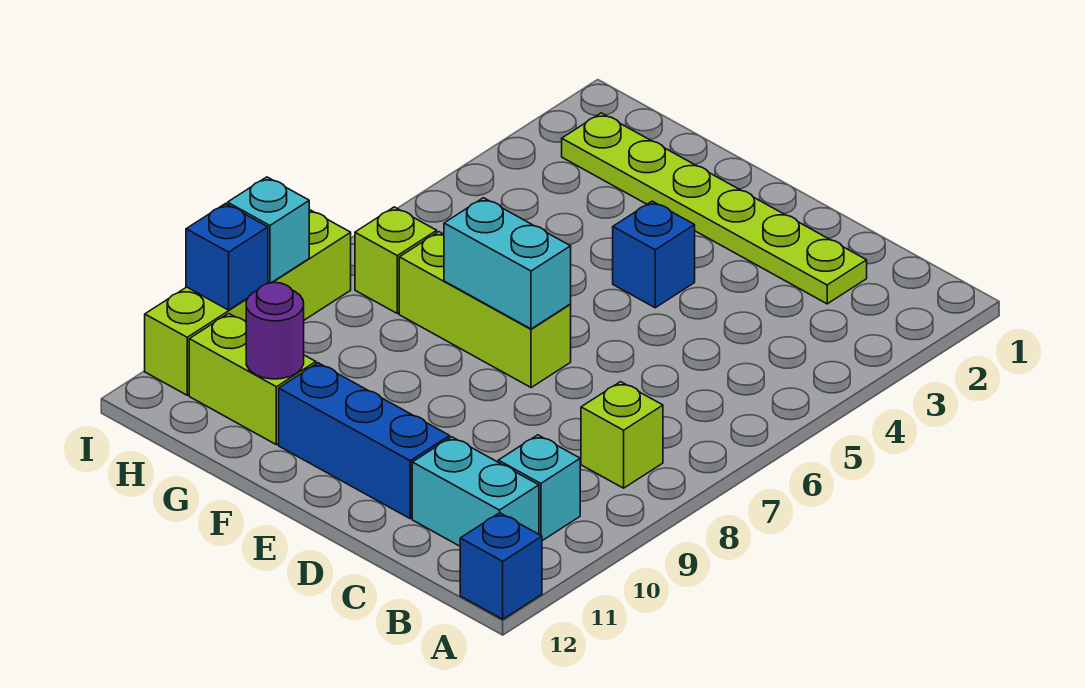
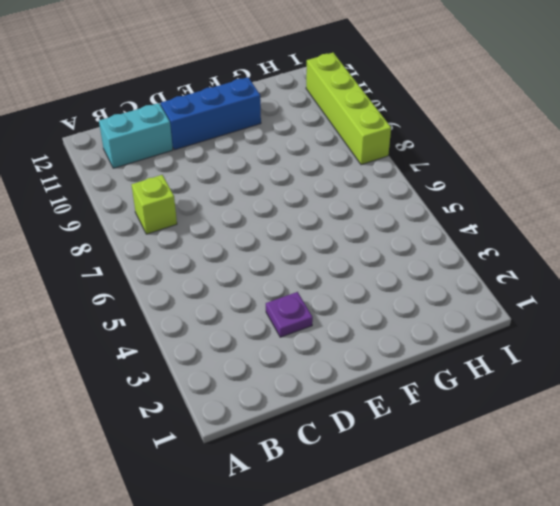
purple 1x1 plate [266,292,313,337] -> none
none -> blue 1x1 brick [460,513,542,619]
none -> cyan 1x1 brick [498,435,580,541]
none -> lime 1x6 plate [562,113,867,304]

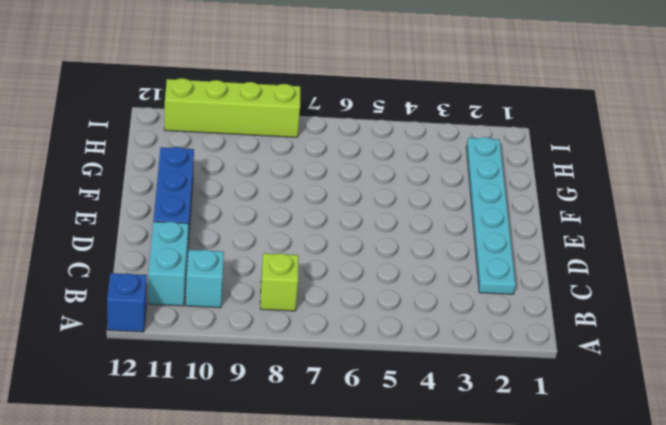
cyan 1x6 plate [466,137,516,294] -> lime 1x6 plate [562,113,867,304]
none -> blue 1x1 brick [613,201,695,308]
none -> lime 1x3 brick [399,232,571,388]
none -> lime 1x2 brick [189,314,316,445]

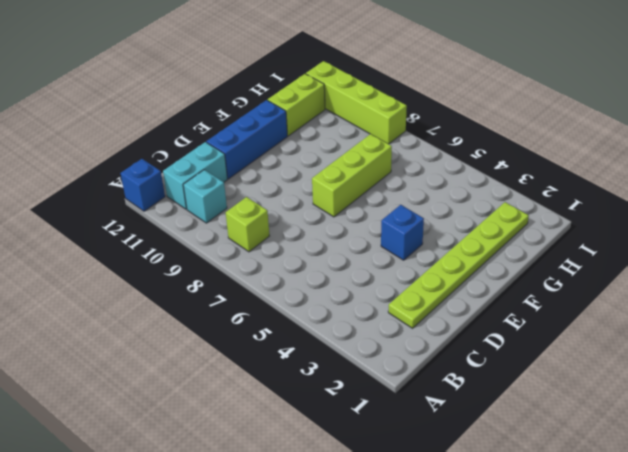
none -> lime 1x1 brick [355,207,437,313]
none -> cyan 1x2 brick [444,198,571,329]
none -> purple 1x1 round brick [246,283,304,379]

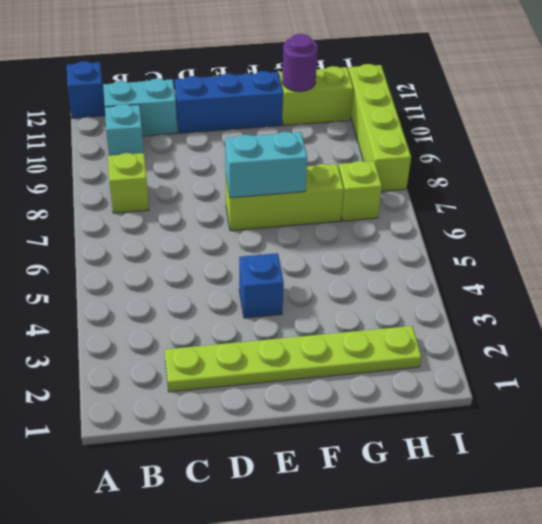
none -> cyan 1x1 brick [228,177,309,283]
none -> blue 1x1 brick [186,204,268,310]

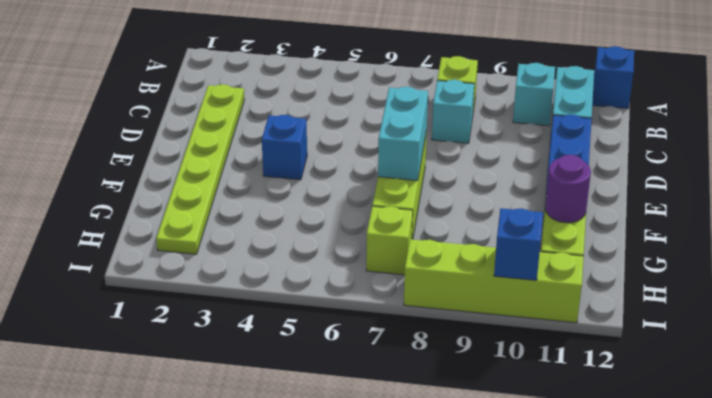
cyan 1x1 brick [432,80,474,143] -> cyan 1x1 brick moved to [228,177,309,283]

